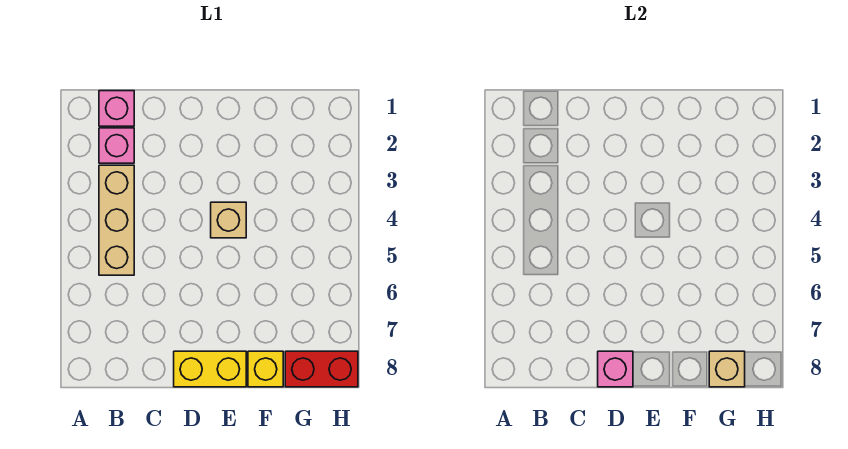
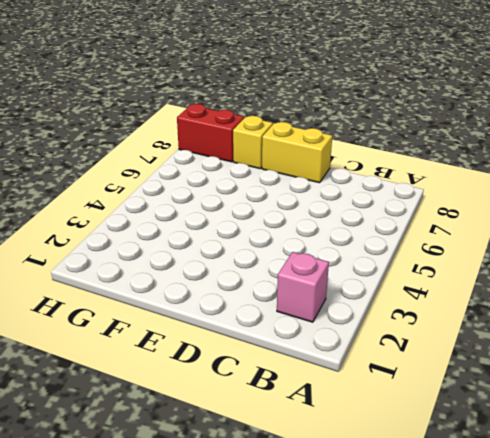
none -> pink 1x1 brick [99,91,134,126]
none -> tan 1x3 brick [99,165,134,275]

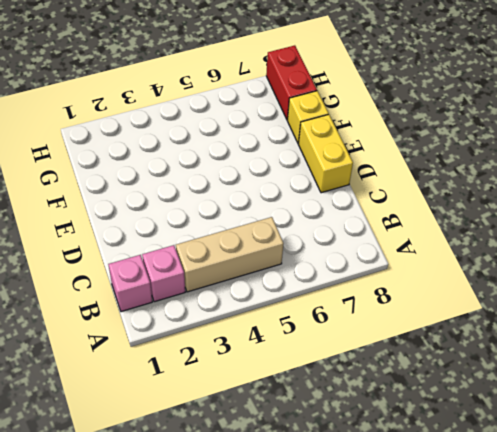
none -> tan 1x1 brick [211,202,246,238]
none -> pink 1x1 brick [598,351,633,387]

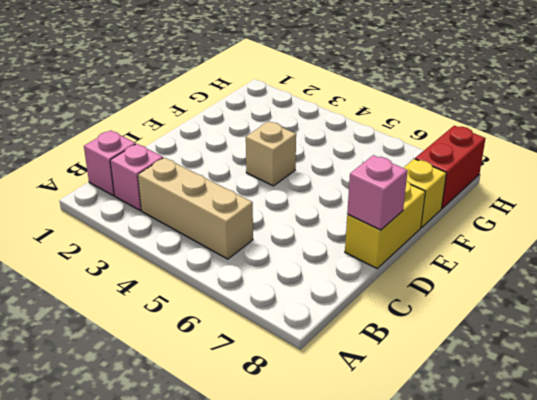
none -> tan 1x1 brick [709,351,745,387]

